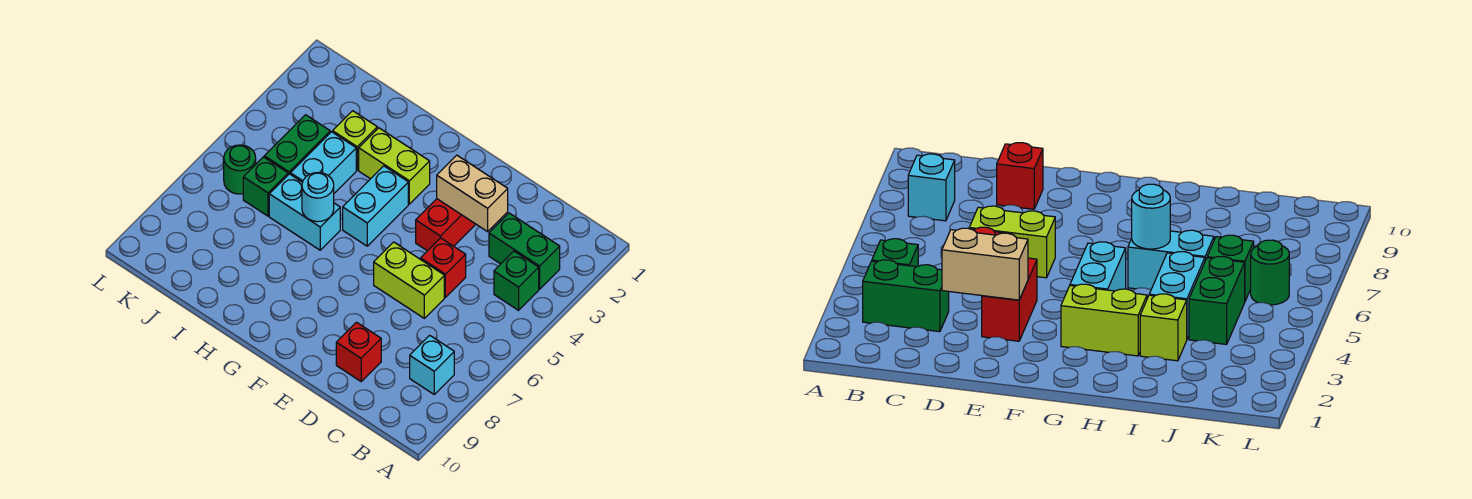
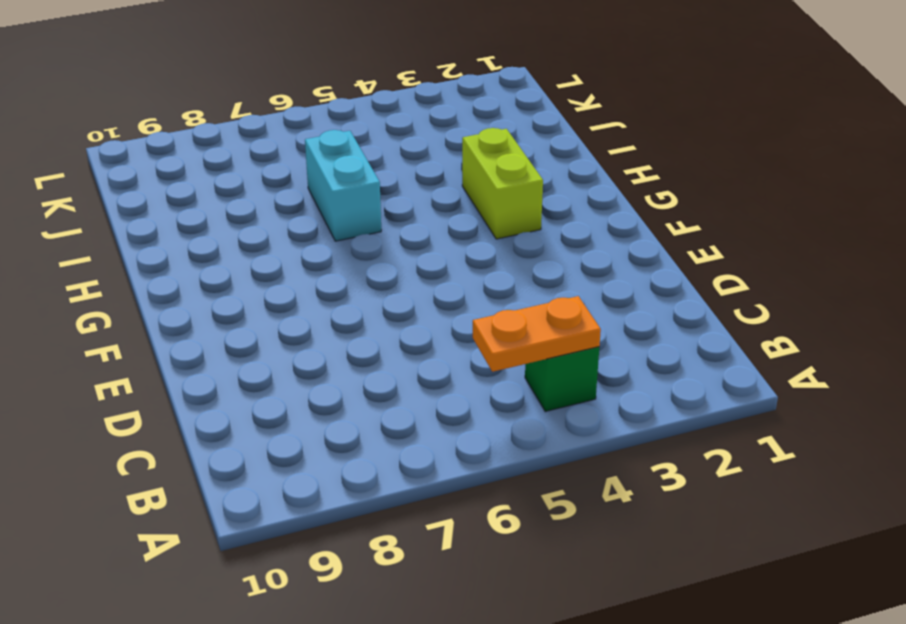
orange 1x2 plate [473,296,601,372] -> none
none -> green 1x2 brick [489,213,560,289]
none -> cyan 1x1 brick [410,335,454,394]
none -> red 1x1 brick [421,238,466,297]

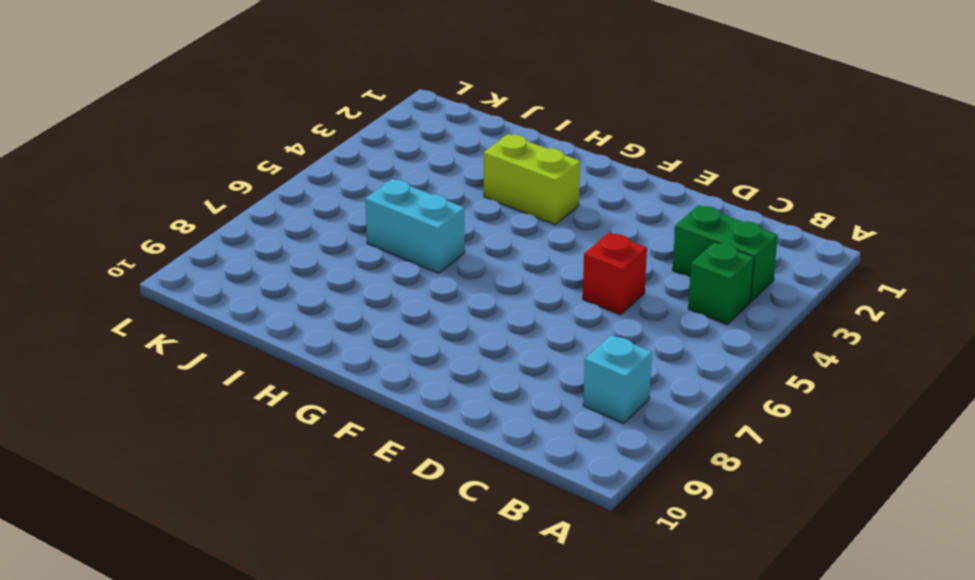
none -> lime 1x2 brick [374,242,444,318]
none -> red 1x1 brick [336,322,381,381]
none -> red 1x2 brick [416,199,476,251]

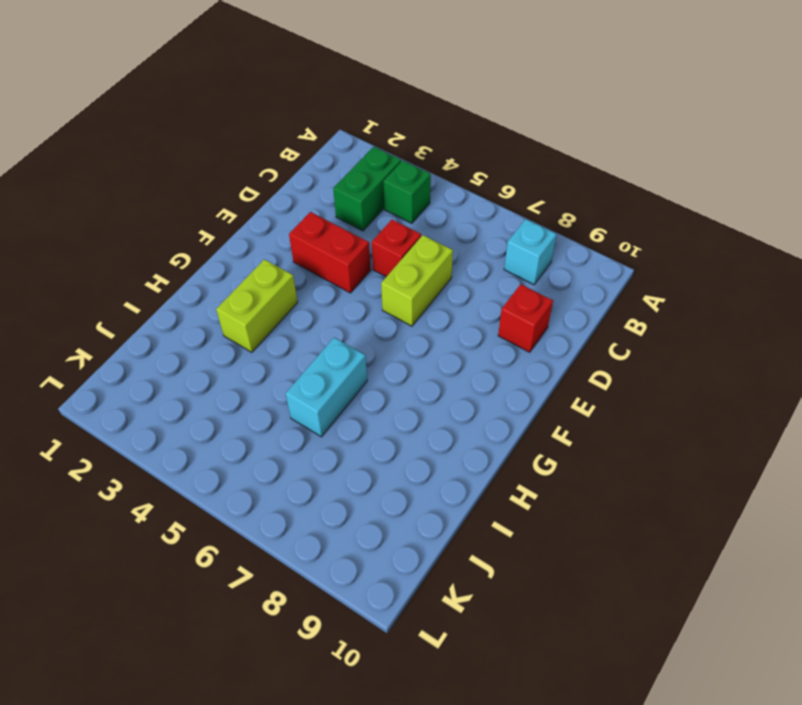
none -> cyan 1x2 brick [343,166,408,246]
none -> lime 1x1 brick [333,111,377,170]
none -> cyan 1x2 brick [290,132,356,193]

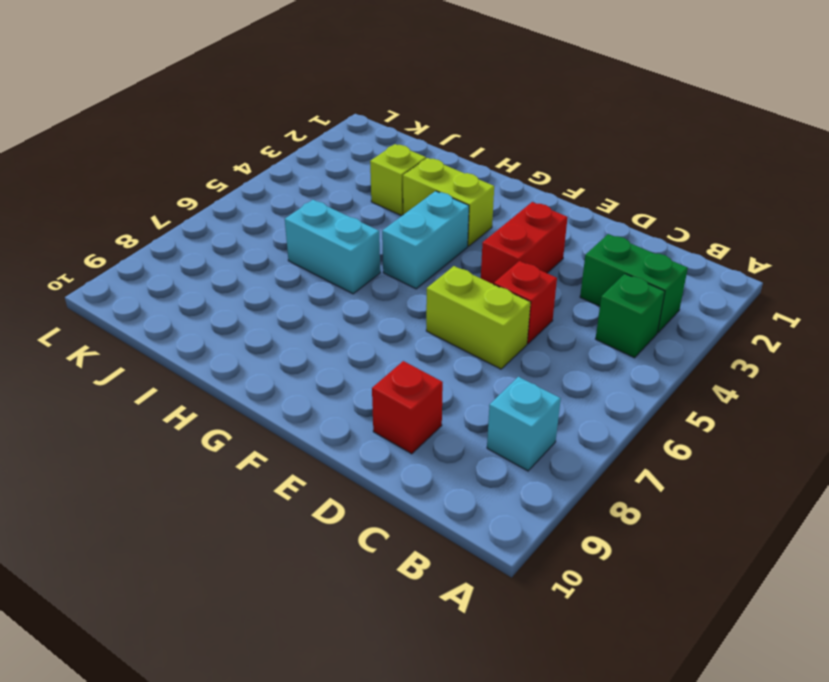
none -> cyan 1x2 brick [290,132,356,193]
none -> green 1x2 brick [264,115,330,175]
none -> green 1x1 brick [243,157,288,216]

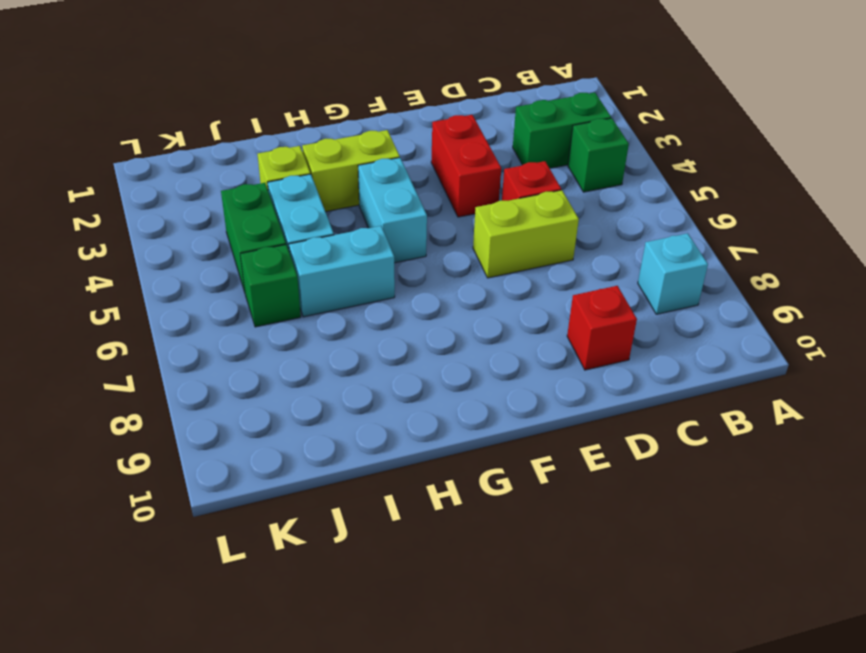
none -> green 1x1 round brick [224,145,256,194]
none -> tan 1x2 brick [437,155,508,232]
none -> cyan 1x1 round brick [302,172,334,222]

